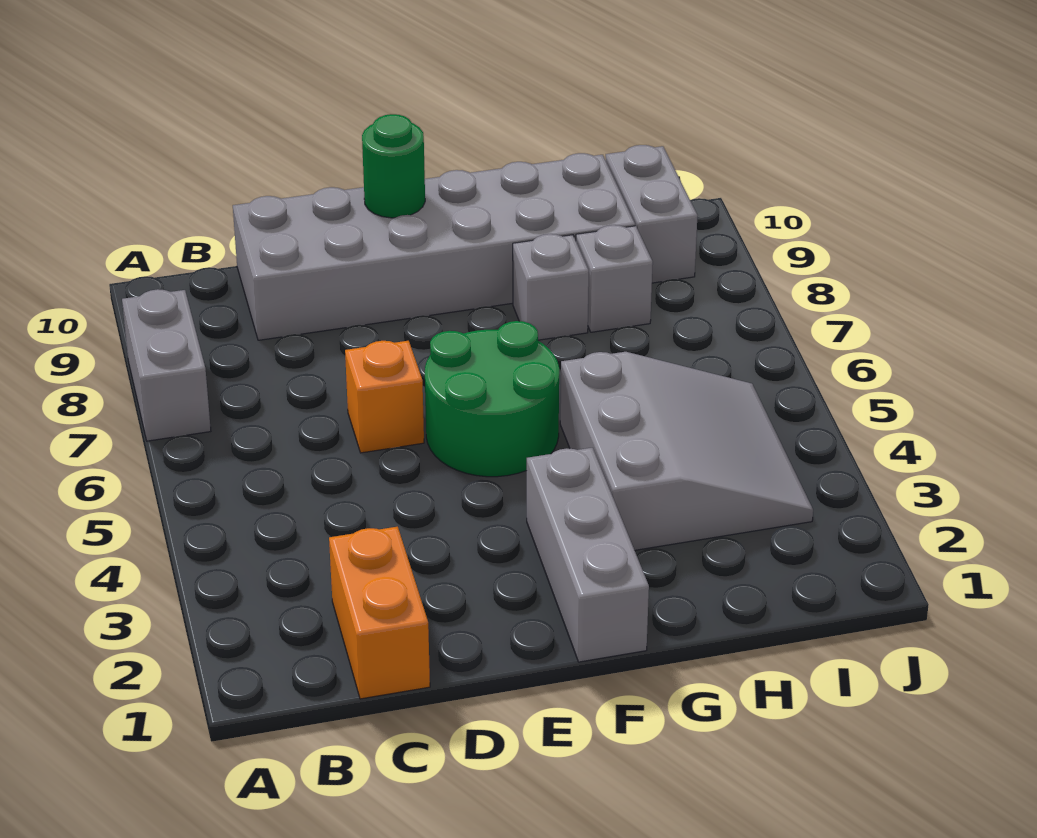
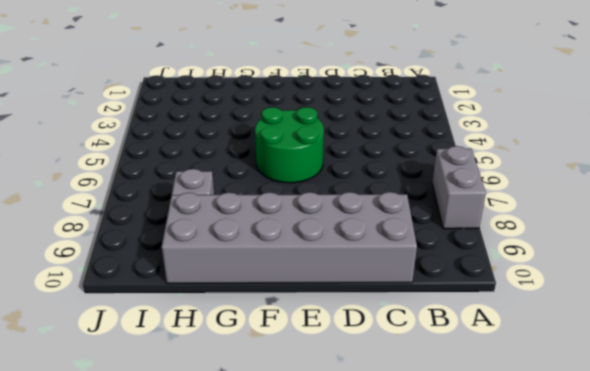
none -> orange 1x2 brick [329,527,430,699]
none -> orange 1x1 brick [345,341,424,453]

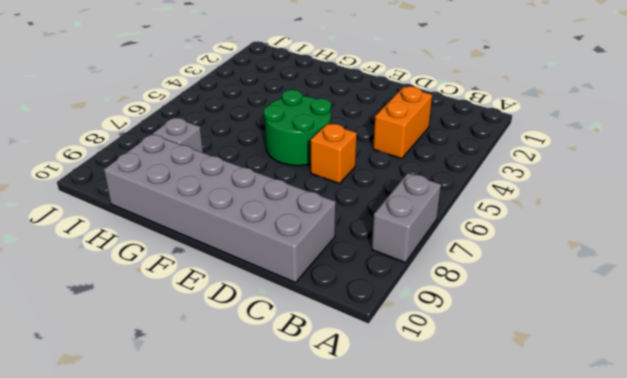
orange 1x2 brick [373,86,432,159] -> orange 1x2 brick moved to [329,527,430,699]
none -> grey 1x3 brick [527,448,649,662]
none -> grey 3x3 slope [560,352,813,550]

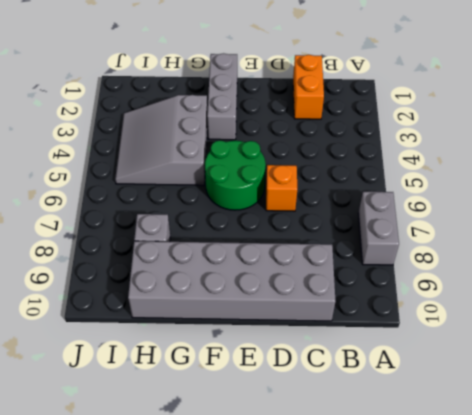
none -> grey 1x1 brick [513,234,589,340]
none -> grey 1x2 brick [606,145,698,283]

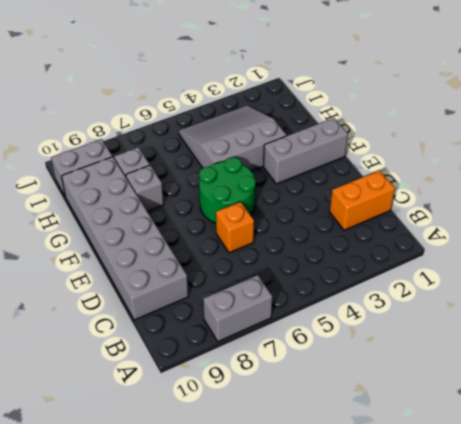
none -> green 1x1 round brick [362,114,425,218]

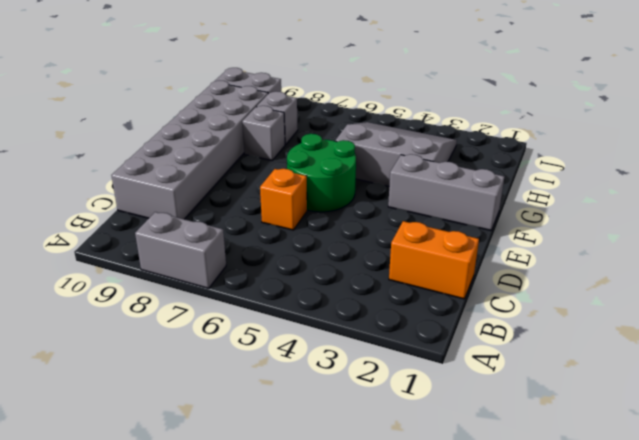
none -> green 1x1 round brick [362,114,425,218]

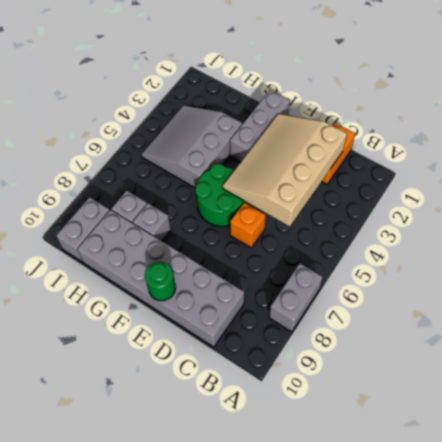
tan 3x4 slope [223,114,347,227] -> none

